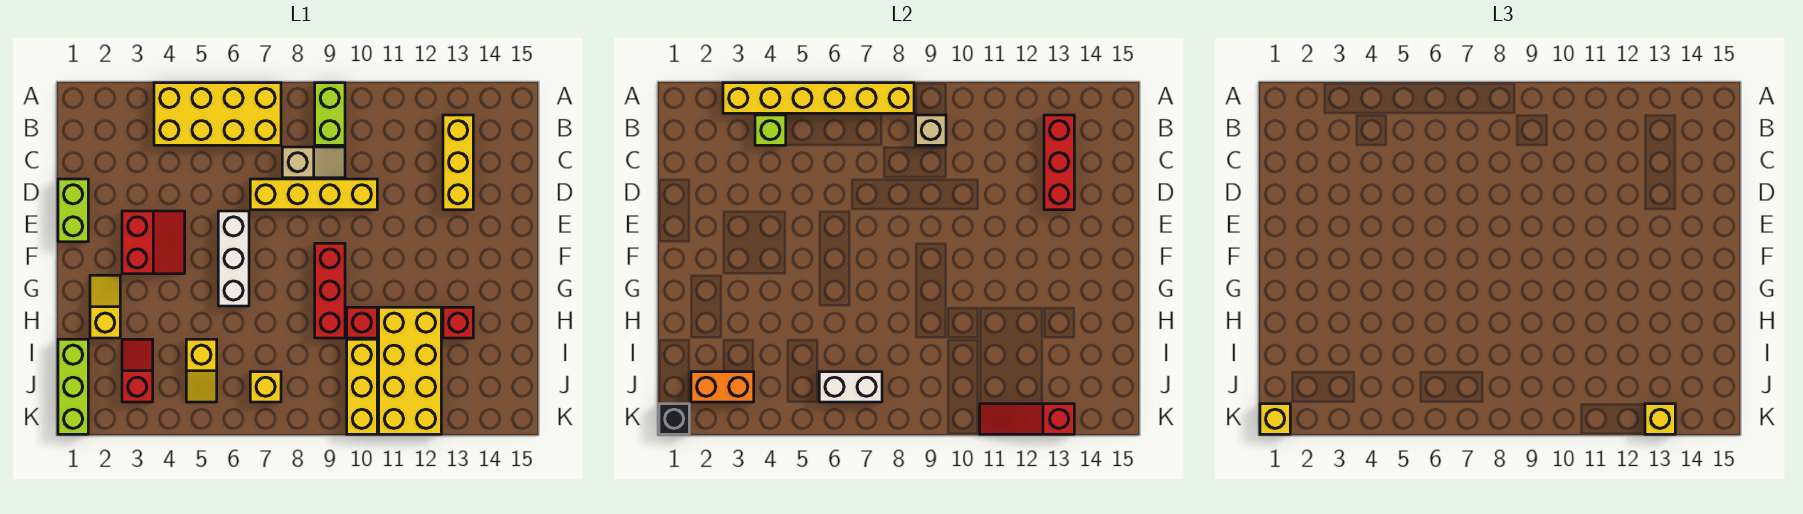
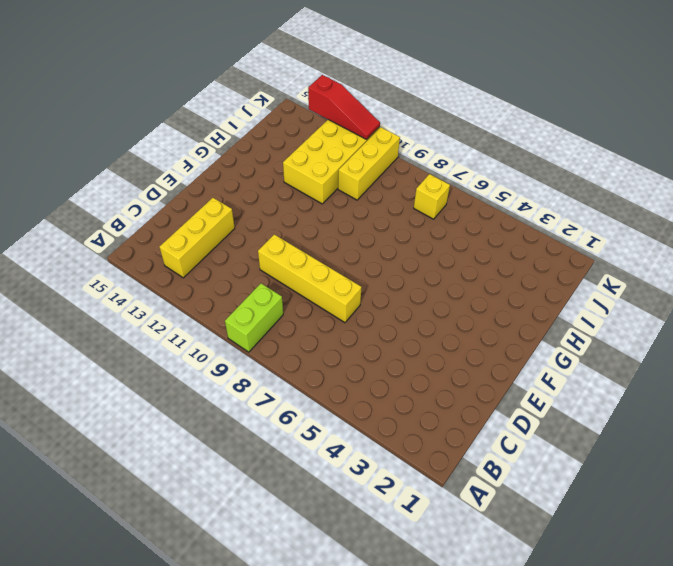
none -> yellow 2x4 brick [154,83,281,145]
none -> tan 1x2 slope [282,147,345,178]
none -> lime 1x2 brick [58,179,88,242]

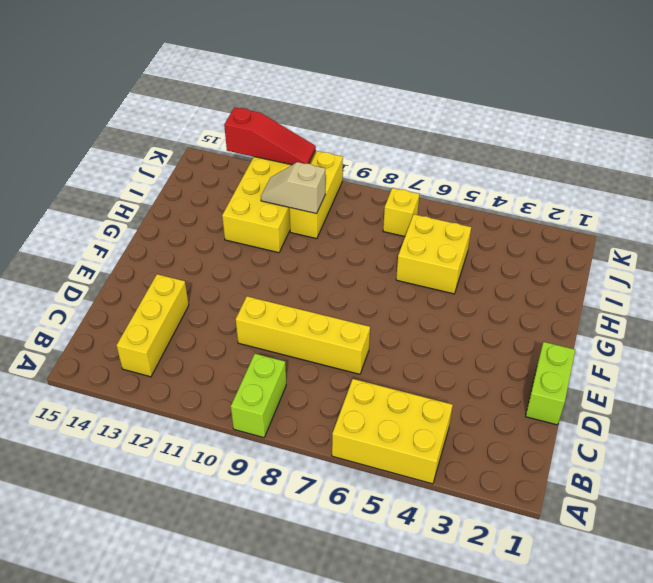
yellow 2x3 brick [332,379,453,484] -> yellow 2x4 brick [154,83,281,145]
yellow 2x2 brick [396,214,471,294] -> yellow 1x2 slope [186,339,217,402]
tan 1x2 slope [261,162,325,214] -> tan 1x2 slope moved to [282,147,345,178]
none -> red 2x2 slope [122,211,185,274]
none -> white 1x3 brick [218,211,249,306]
none -> red 1x3 brick [315,243,345,338]

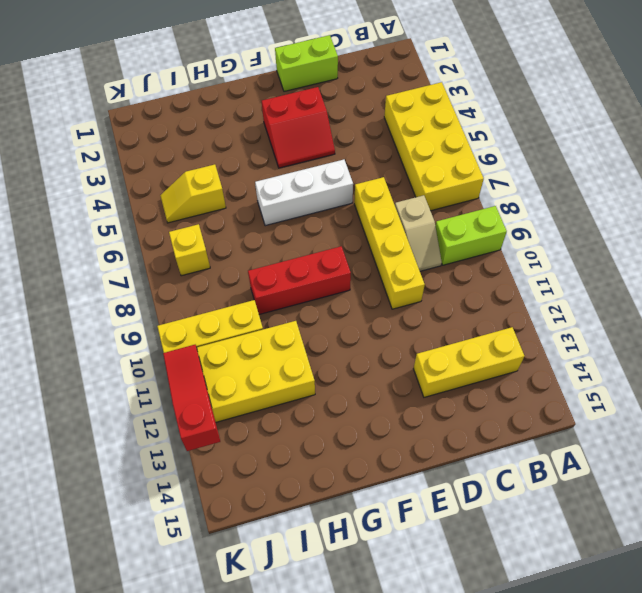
none -> yellow 1x2 slope [90,275,120,338]
none -> red 1x1 brick [347,307,377,338]
none -> red 1x1 brick [443,307,473,338]

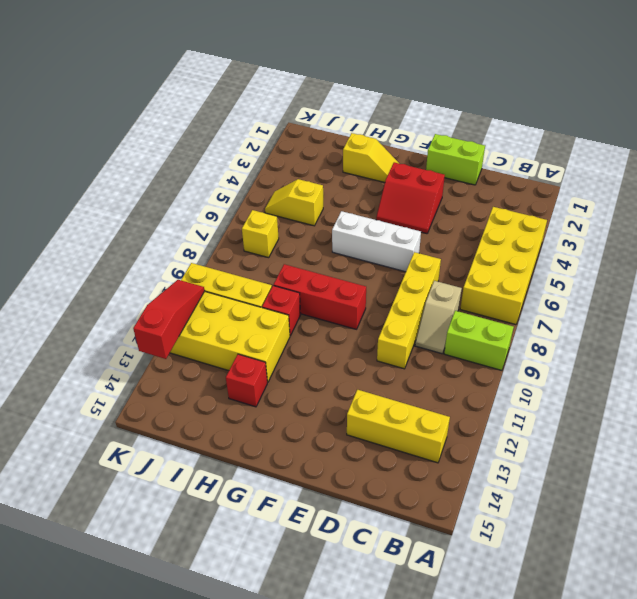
none -> lime 1x3 brick [58,339,88,434]
none -> red 1x2 slope [122,339,153,402]
none -> yellow 1x6 brick [723,83,914,113]

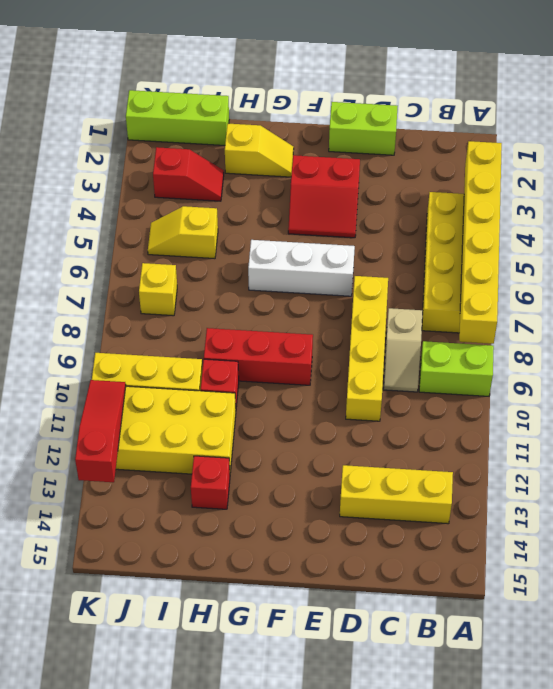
none -> lime 1x1 brick [755,115,786,145]
none -> tan 1x1 brick [916,115,946,145]
none -> red 1x3 brick [1044,115,1074,210]

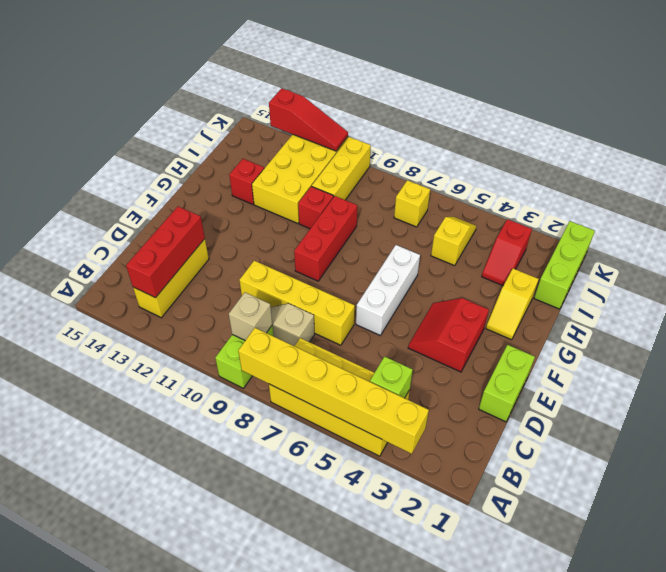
none -> orange 1x2 brick [691,372,754,402]
none -> white 1x2 brick [819,372,882,402]
none -> black 1x1 brick [659,404,689,434]

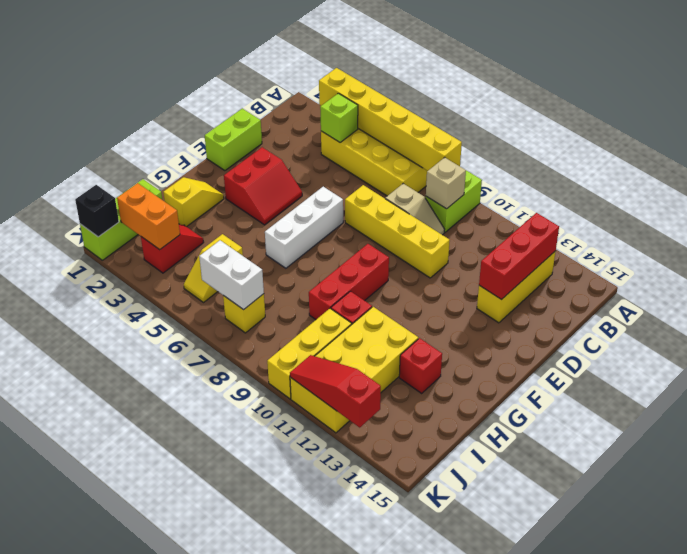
none -> yellow 1x1 brick [1260,404,1290,434]
none -> yellow 1x1 brick [1645,404,1675,434]

